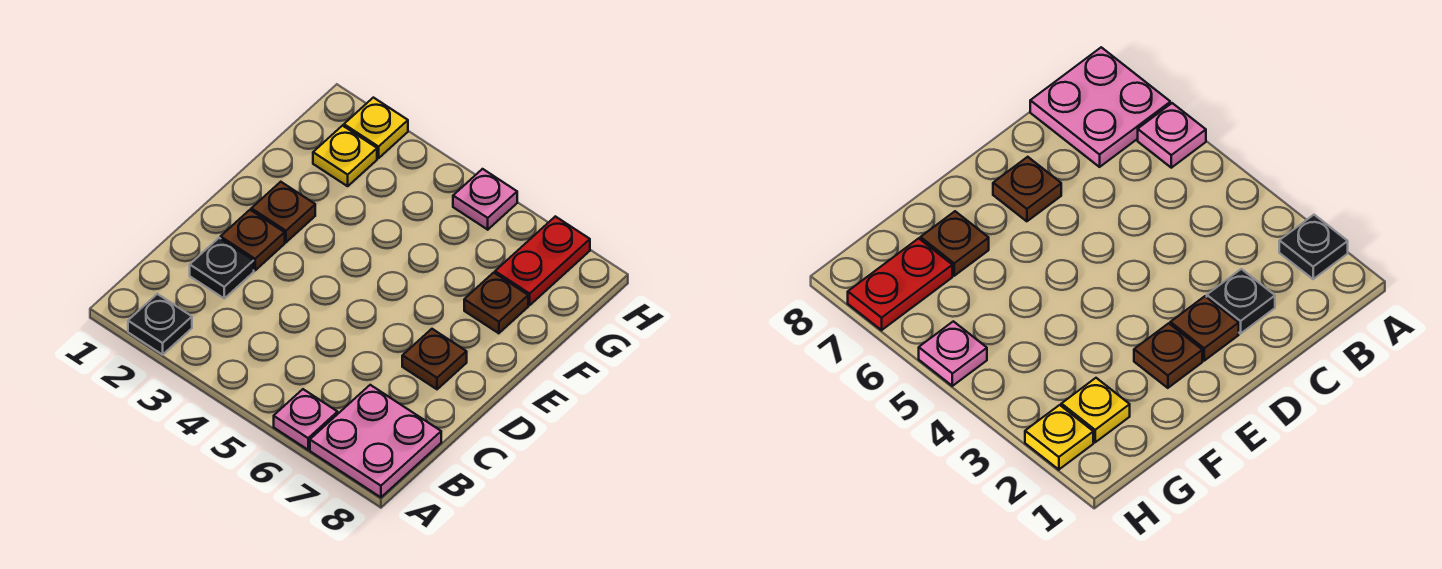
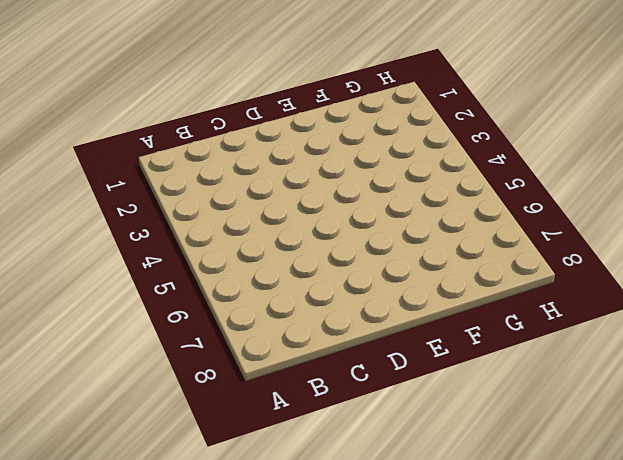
none -> black 1x1 plate [128,294,192,355]
none -> pink 1x1 plate [274,389,338,450]
none -> pink 2x2 plate [310,385,441,497]

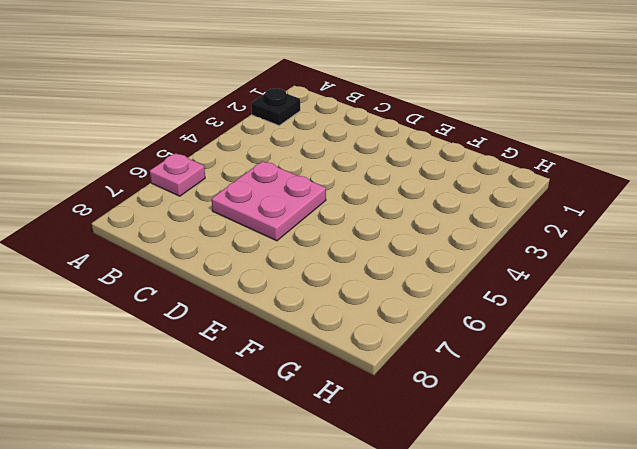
pink 2x2 plate [212,161,326,241] -> pink 2x2 plate moved to [310,385,441,497]
none -> black 1x1 plate [190,238,254,298]
none -> brown 1x1 plate [221,210,285,270]
none -> brown 1x1 plate [402,329,467,389]

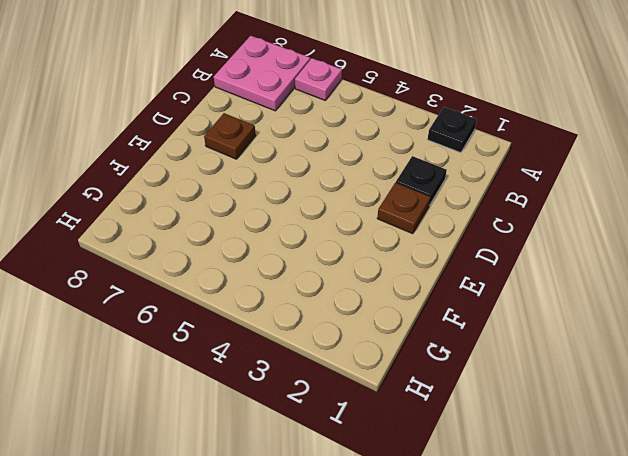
none -> brown 1x1 plate [251,182,315,242]
none -> brown 1x1 plate [464,273,528,333]
none -> yellow 1x1 plate [313,126,377,186]

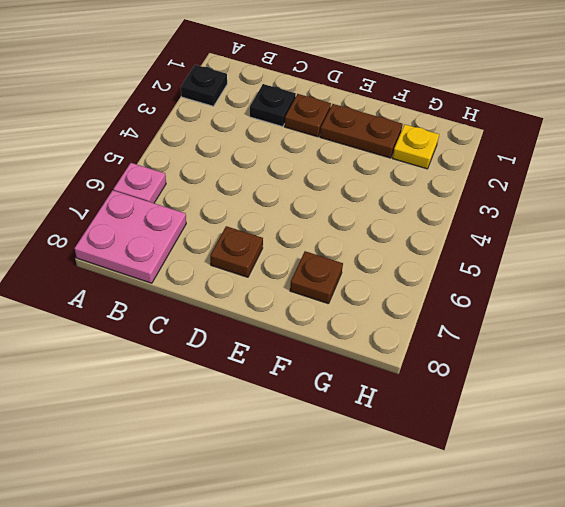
brown 1x2 plate [320,104,403,158] -> brown 1x1 plate [251,182,315,242]
none -> red 1x2 plate [495,216,590,305]
none -> yellow 1x1 plate [344,98,408,158]
none -> pink 1x1 plate [453,169,517,230]

